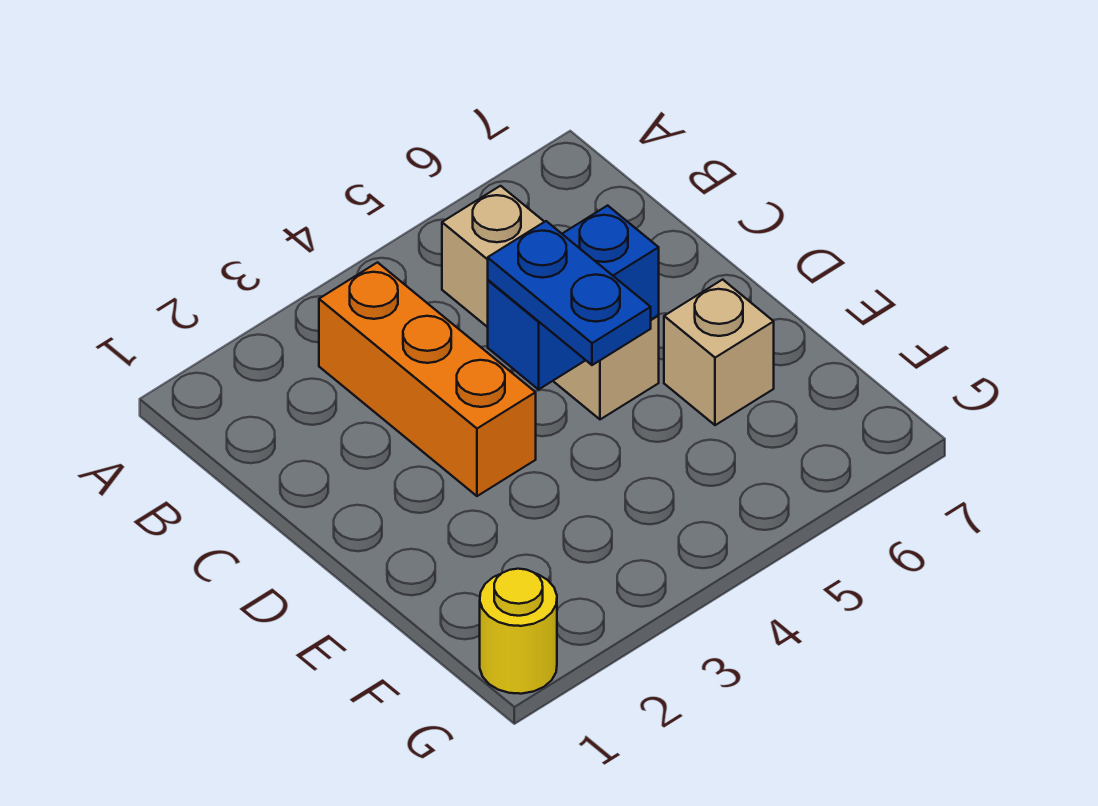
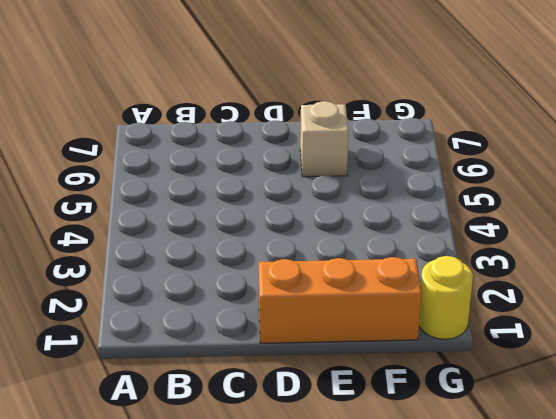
orange 1x3 brick [259,257,422,343] -> orange 1x3 brick moved to [319,263,536,496]
none -> tan 1x3 brick [442,186,659,419]
none -> blue 1x2 brick [488,205,659,389]

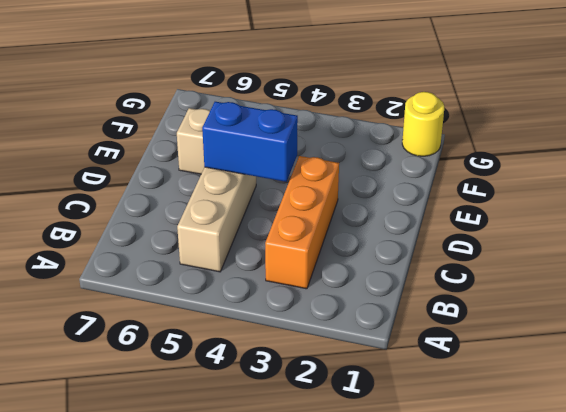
none -> blue 1x2 plate [488,221,651,365]

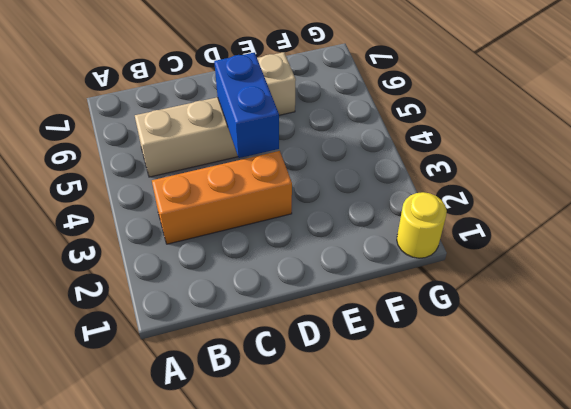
none -> blue 1x2 plate [488,221,651,365]

